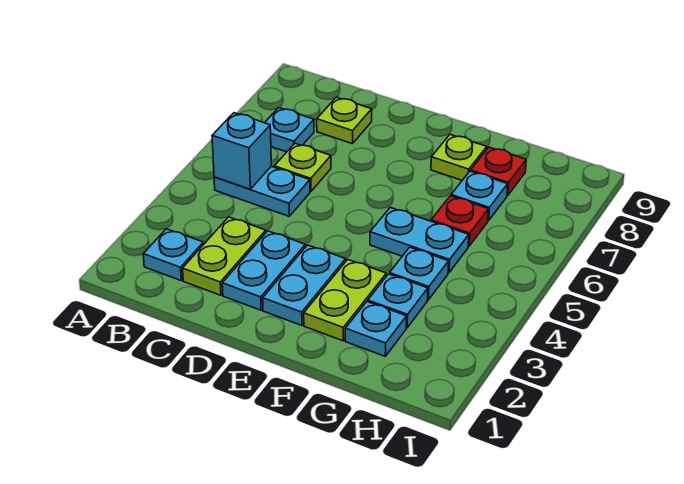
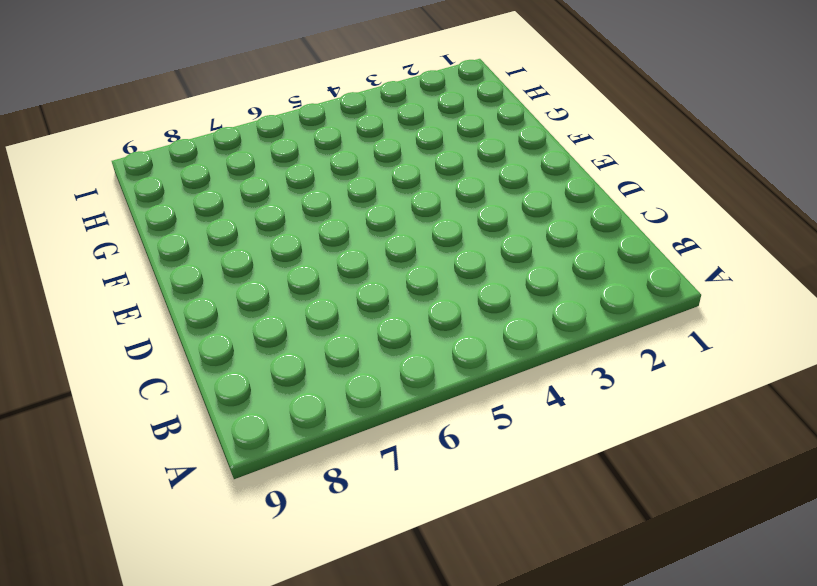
none -> cyan 1x1 plate [143,229,204,280]
none -> cyan 1x2 plate [214,166,310,216]
none -> cyan 1x1 plate [265,108,314,152]

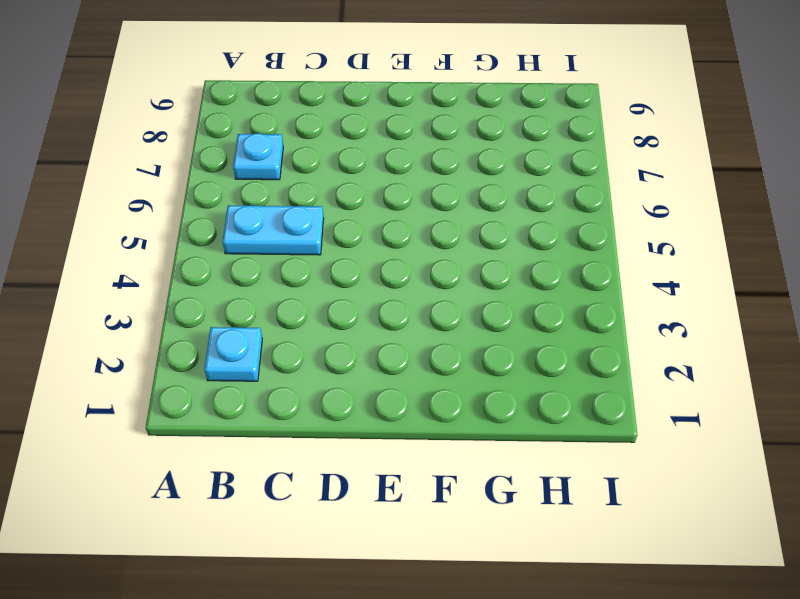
none -> lime 1x2 plate [183,217,266,295]
none -> lime 1x1 plate [274,143,331,192]
none -> lime 1x1 plate [317,97,372,144]

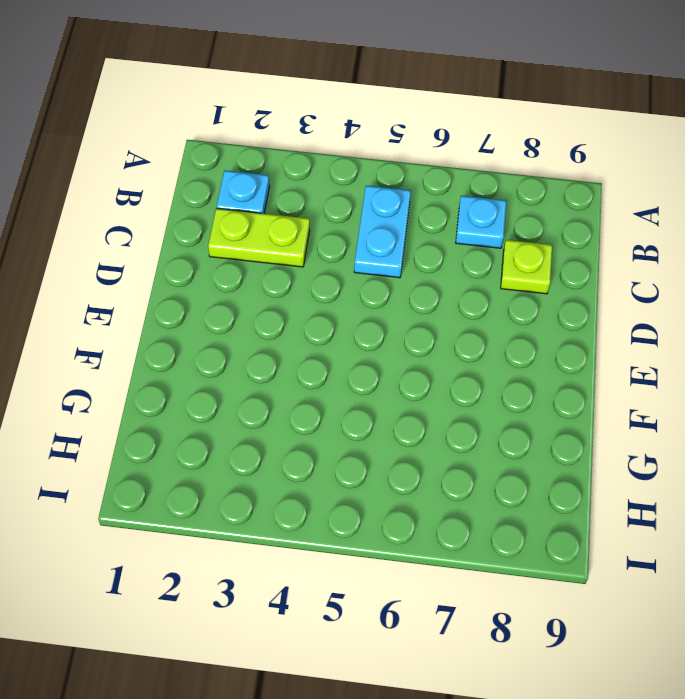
none -> lime 1x1 plate [274,143,331,192]
none -> cyan 1x2 plate [222,231,305,310]
none -> cyan 1x2 plate [263,245,346,325]

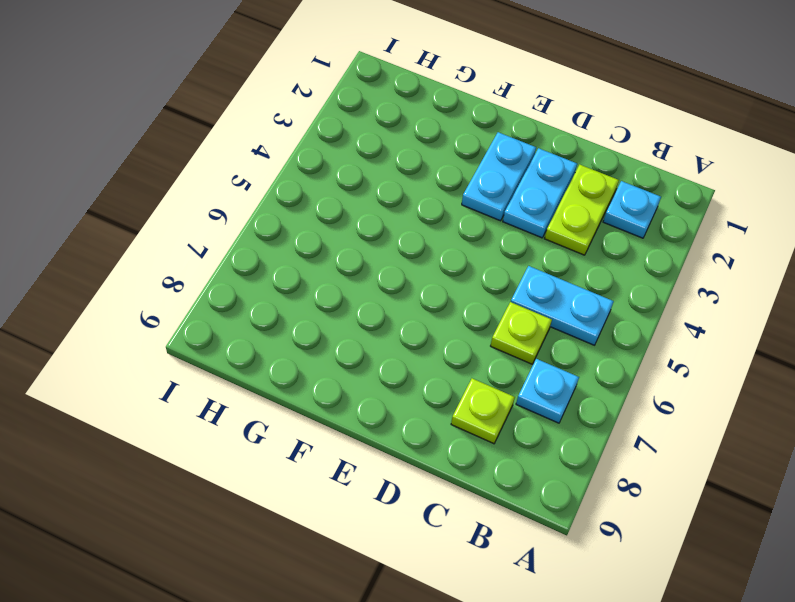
none -> lime 1x2 plate [304,259,386,341]
none -> cyan 1x2 plate [370,207,469,273]
none -> lime 1x1 plate [431,135,487,180]

